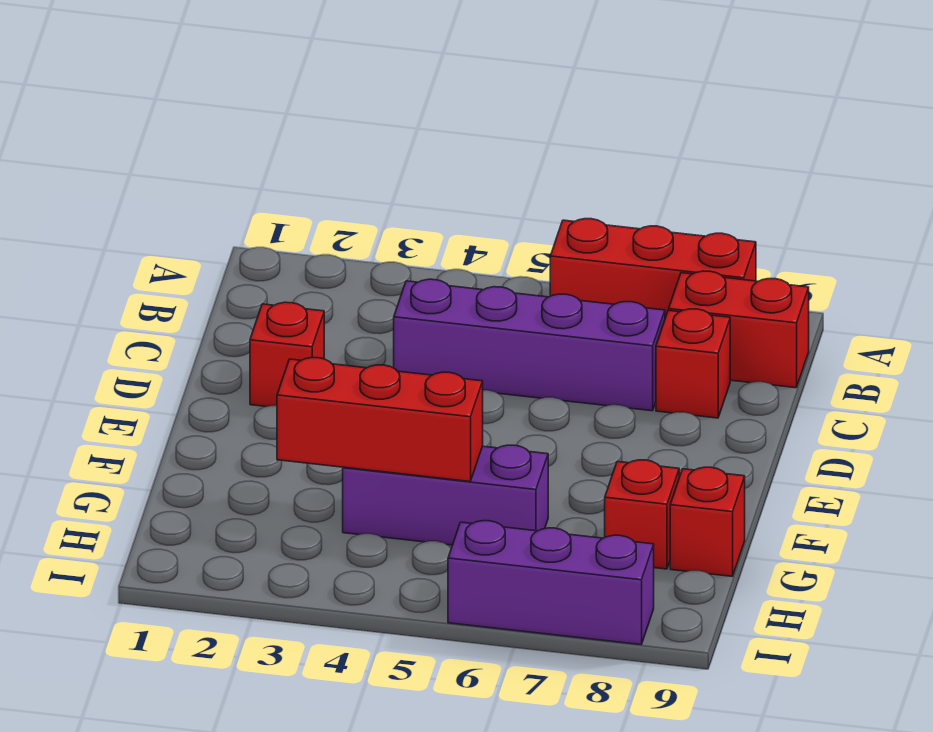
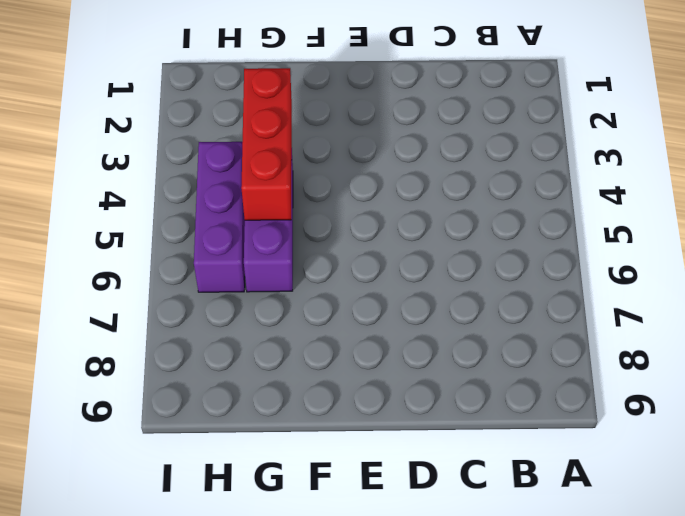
purple 1x3 brick [194,142,245,292] -> purple 1x3 brick moved to [448,521,654,645]
none -> red 1x3 brick [550,219,756,318]
none -> red 1x2 brick [669,271,809,388]

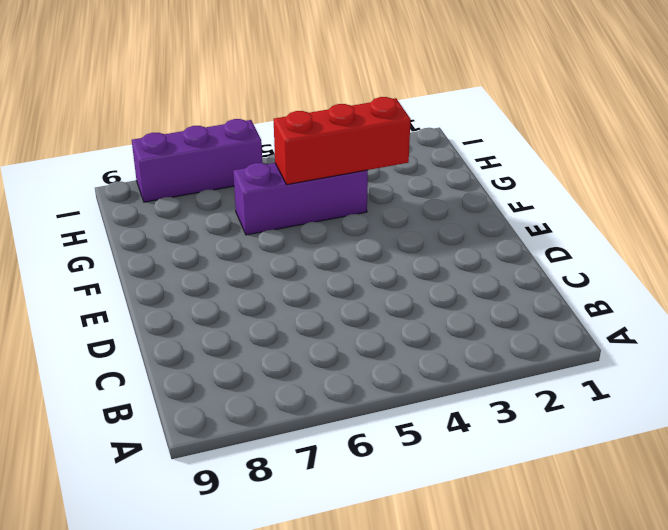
none -> red 1x3 brick [550,219,756,318]
none -> red 1x2 brick [669,271,809,388]

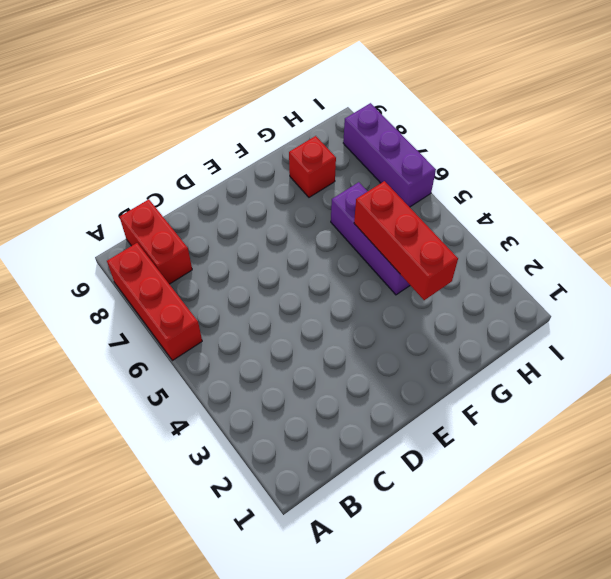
none -> purple 1x4 brick [394,279,665,411]
none -> red 1x1 brick [656,309,730,418]

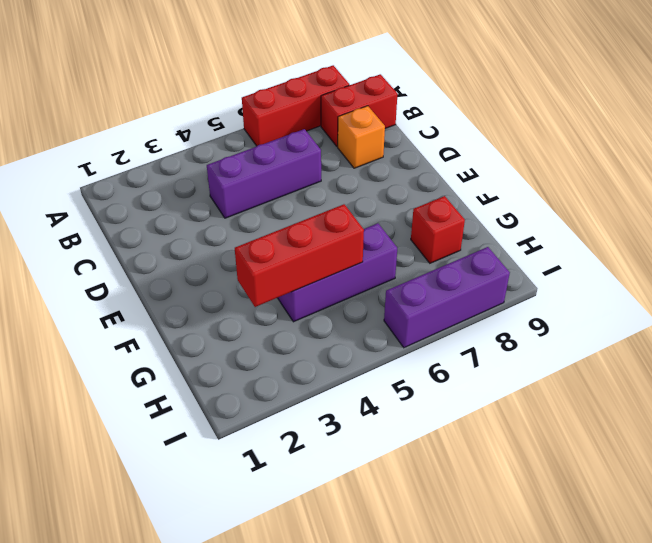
purple 1x3 brick [207,129,321,218] -> purple 1x4 brick [394,279,665,411]
orange 1x1 brick [338,106,385,168] -> red 1x1 brick [656,309,730,418]
none -> red 1x1 brick [250,302,324,407]
none -> red 1x1 brick [670,467,745,576]

